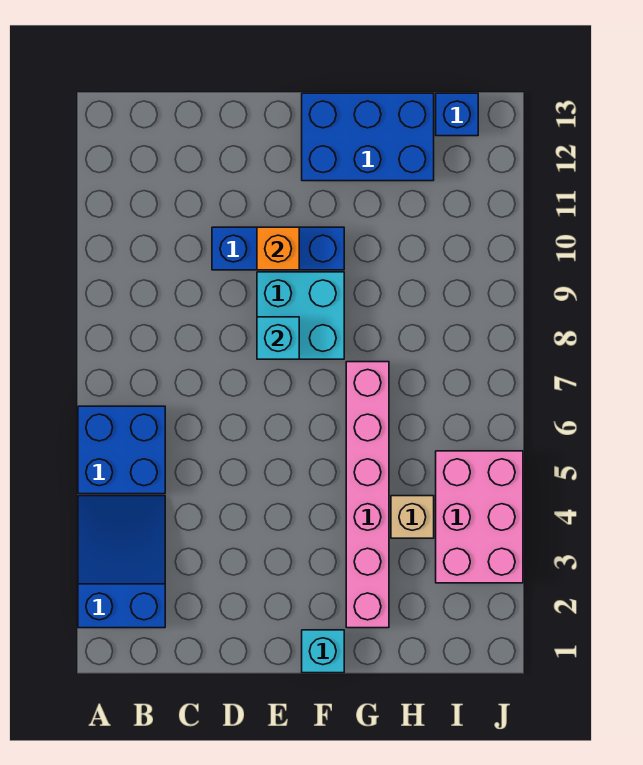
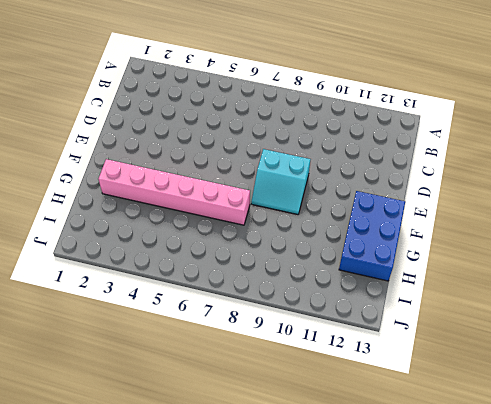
cyan 2x2 slope [251,149,310,214] -> cyan 2x2 brick [257,272,344,359]
none -> blue 2x3 slope [78,496,165,628]
none -> blue 2x2 brick [78,406,165,494]
none -> blue 1x3 brick [212,227,344,270]

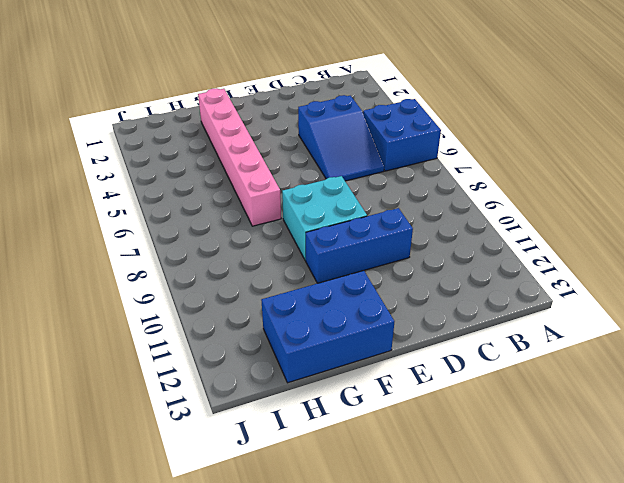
blue 2x3 slope [298,95,384,181] -> blue 2x3 slope moved to [78,496,165,628]
none -> cyan 1x1 brick [302,630,344,673]
none -> tan 1x1 brick [391,496,434,538]
none -> pink 2x3 brick [436,451,523,583]

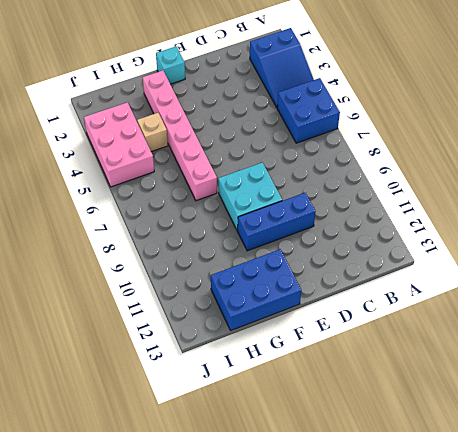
none -> blue 1x1 brick [436,93,478,136]
none -> cyan 1x1 brick [257,317,299,359]
none -> orange 1x1 brick [257,227,299,270]

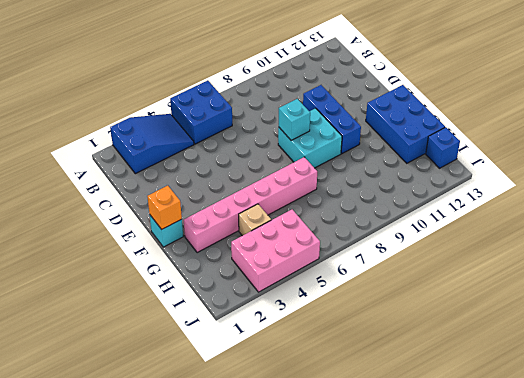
orange 1x1 brick [147,186,182,229] -> orange 1x1 brick moved to [257,227,299,270]

